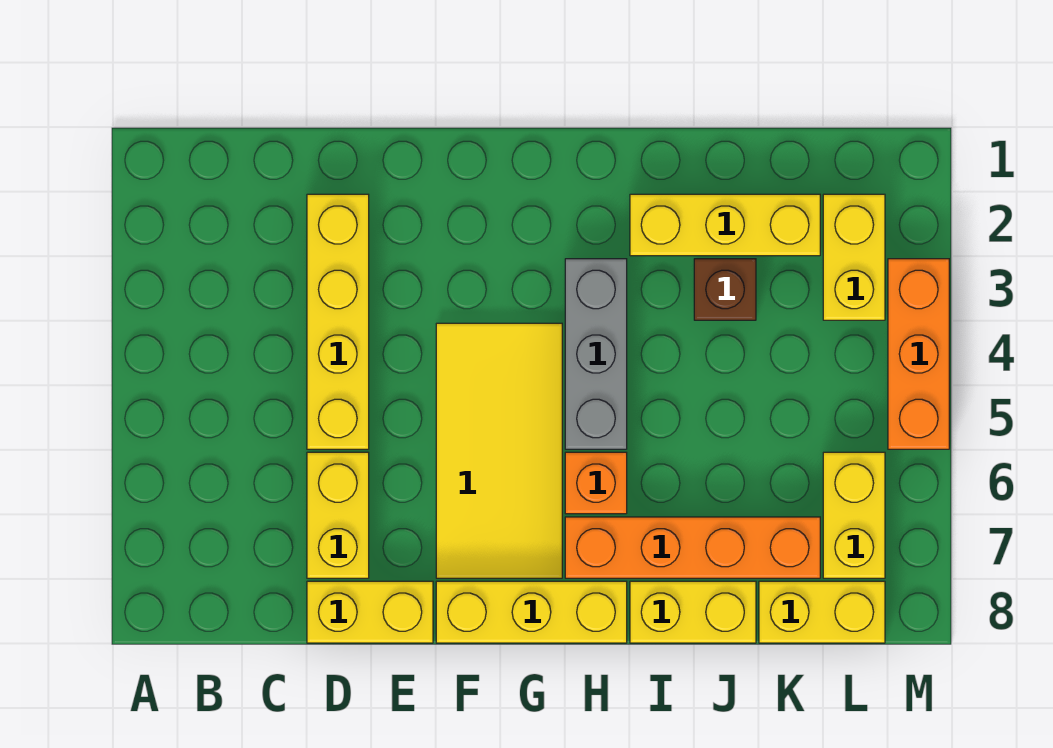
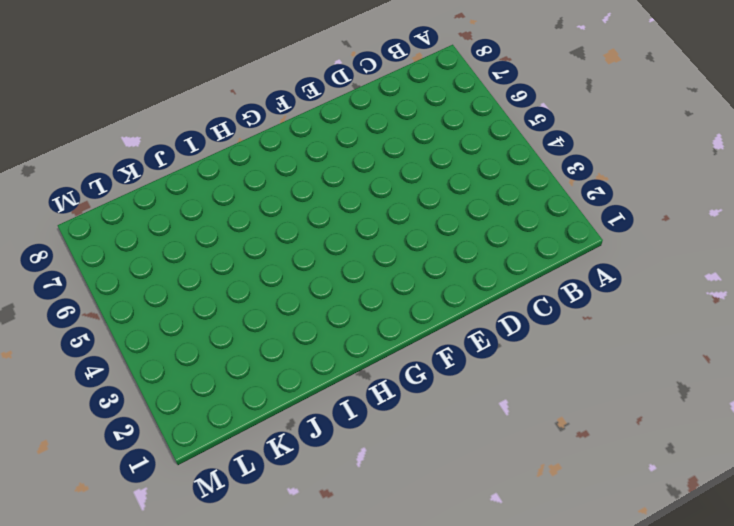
none -> yellow 1x4 brick [307,194,369,449]
none -> yellow 1x2 brick [307,452,369,578]
none -> yellow 1x2 brick [307,581,433,643]

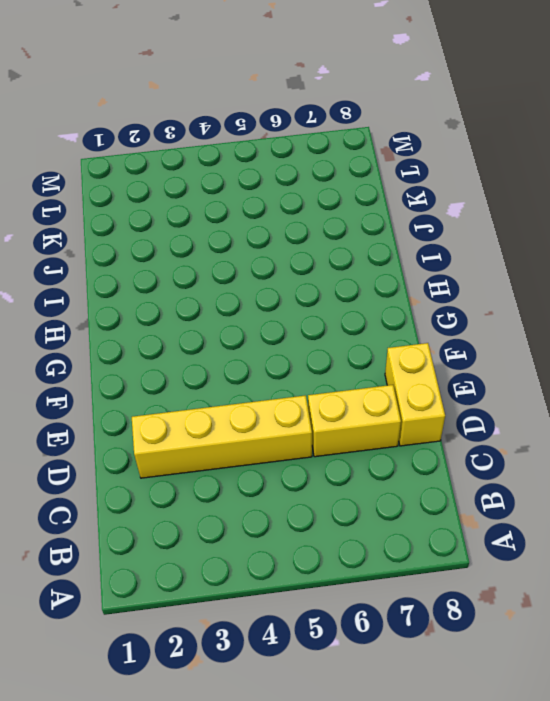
none -> yellow 2x4 tile [436,323,562,578]
none -> yellow 1x3 brick [436,581,627,643]
none -> grey 1x3 brick [565,259,627,449]

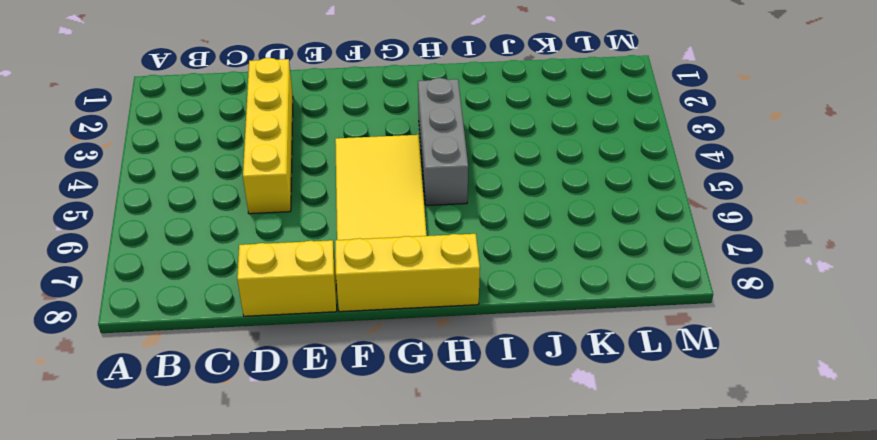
none -> yellow 1x2 brick [307,452,369,578]
none -> orange 1x1 brick [565,452,627,514]
none -> orange 1x4 brick [565,517,820,578]

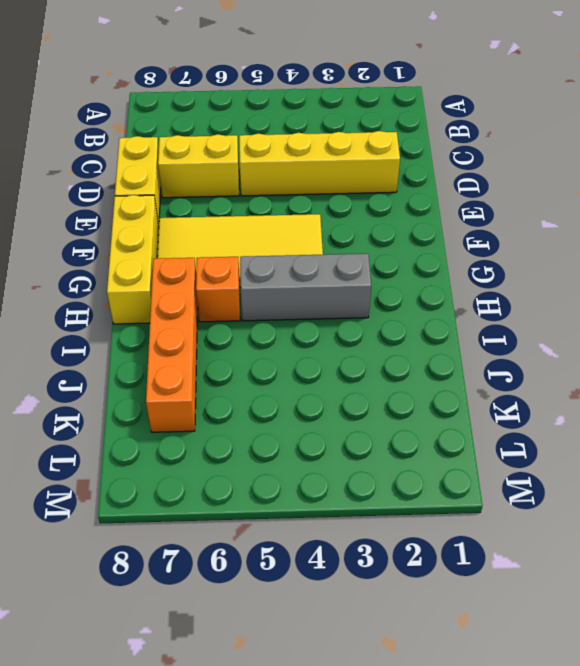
none -> yellow 1x3 brick [630,194,820,256]
none -> yellow 1x2 brick [630,581,756,643]
none -> brown 1x1 brick [694,259,756,320]

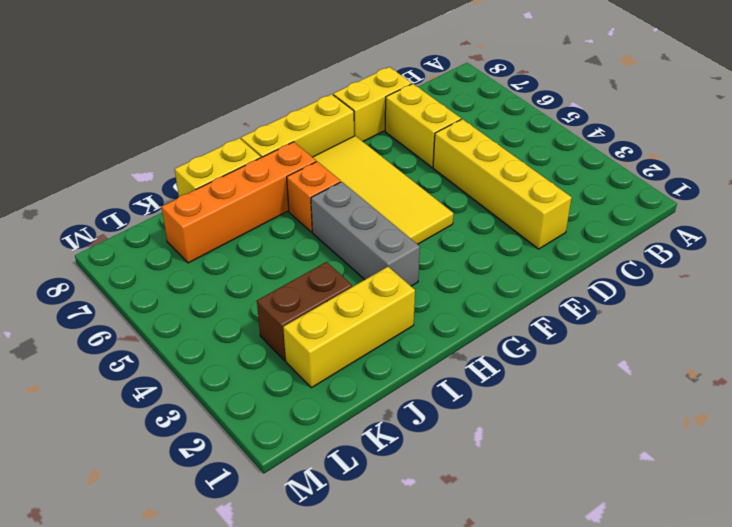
brown 1x2 brick [257,262,352,360] -> brown 1x1 brick [694,259,756,320]
none -> yellow 1x2 brick [759,581,885,643]
none -> yellow 1x2 brick [823,194,885,320]
none -> yellow 1x2 brick [823,452,885,578]

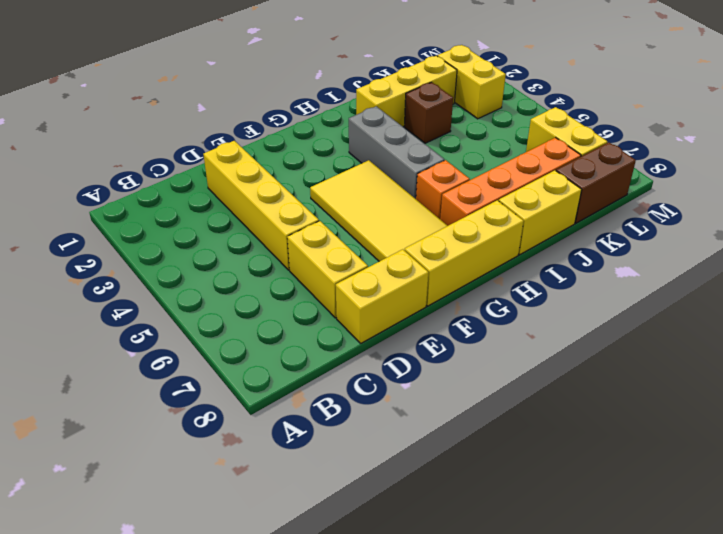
brown 1x2 brick [556,142,636,223] -> yellow 1x2 brick [759,581,885,643]
none -> orange 1x3 brick [888,259,949,449]

